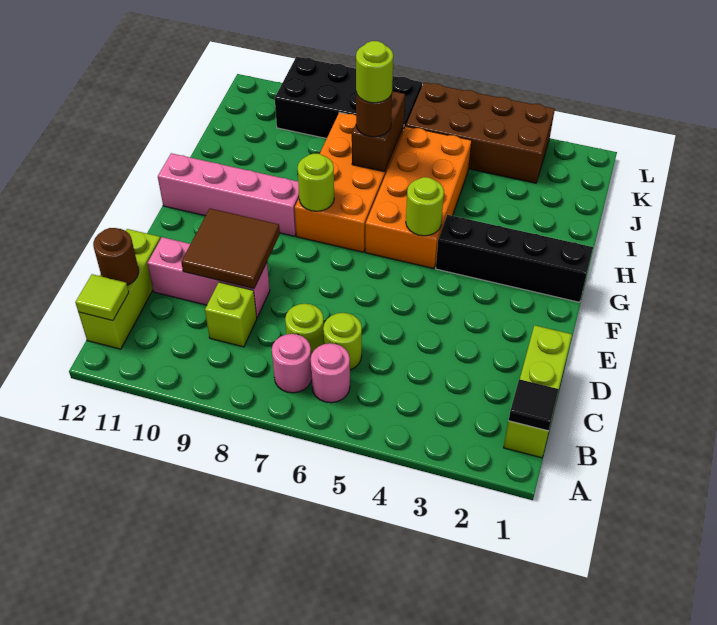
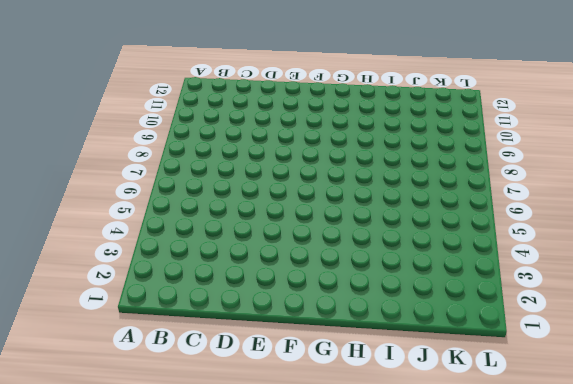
none -> lime 1x3 brick [503,325,572,458]
none -> pink 1x1 round brick [311,343,350,403]
none -> pink 1x1 round brick [272,334,312,393]

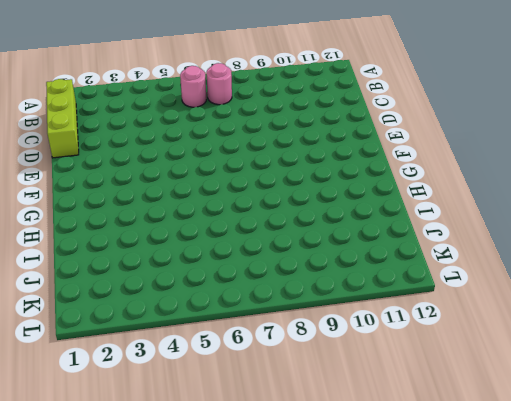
none -> lime 1x3 brick [79,229,160,349]
none -> lime 1x1 round brick [323,313,362,370]
none -> lime 1x1 round brick [285,304,324,354]

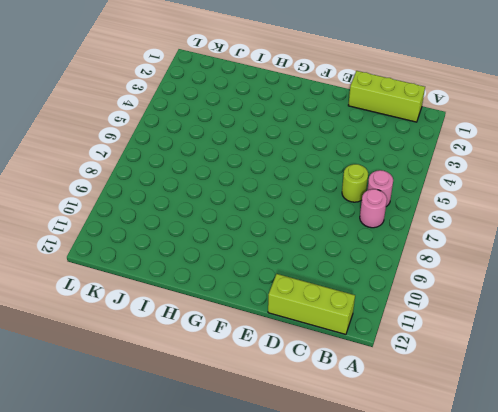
none -> lime 1x1 round brick [285,304,324,354]
none -> lime 1x1 brick [205,282,257,347]
none -> pink 1x3 brick [147,237,270,317]

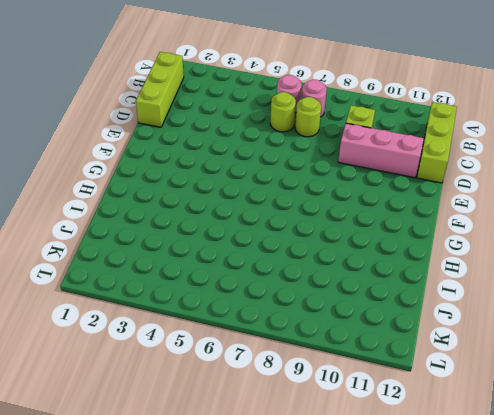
none -> black 1x4 brick [436,215,593,302]
none -> orange 2x4 brick [365,127,472,269]
none -> orange 2x4 brick [295,113,404,252]

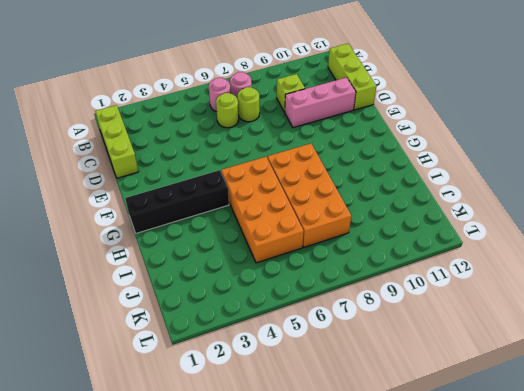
none -> pink 1x4 brick [158,153,299,236]
none -> brown 2x4 brick [406,82,555,183]
none -> black 2x4 brick [275,57,422,139]

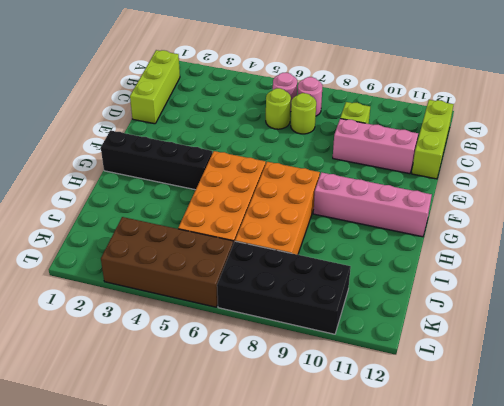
none -> black 1x1 tile [508,379,559,431]
none -> lime 1x1 tile [75,274,129,321]
none -> brown 1x1 round brick [93,228,139,285]

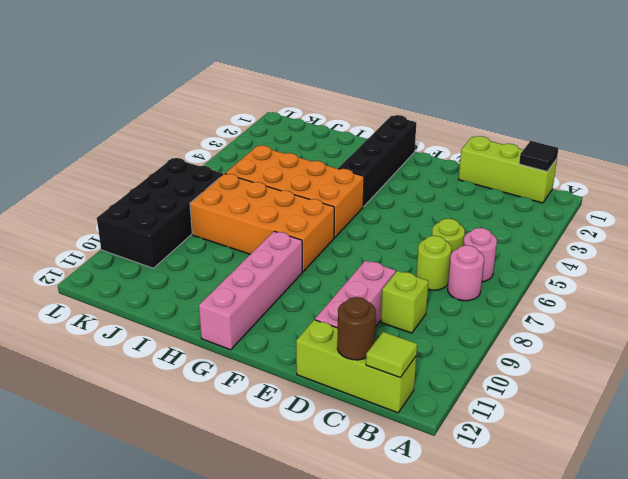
none -> brown 2x4 brick [406,82,555,183]
none -> brown 2x2 tile [181,209,280,289]
none -> lime 1x1 round brick [406,177,444,236]

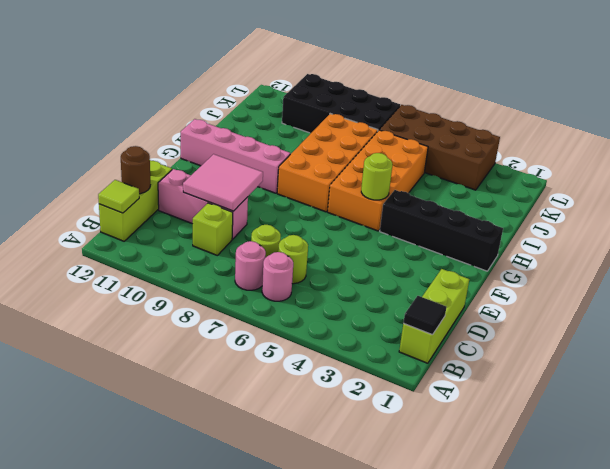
pink 2x2 tile [183,154,263,211] -> brown 2x2 tile [181,209,280,289]
none -> lime 1x1 round brick [298,154,334,211]
none -> brown 1x2 brick [352,91,405,172]
none -> brown 1x1 round brick [356,93,392,137]

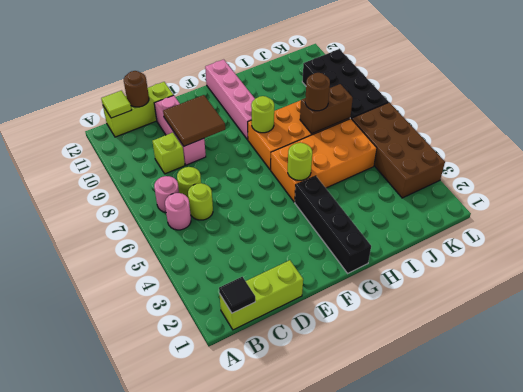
none -> lime 1x1 round brick [356,41,393,103]

